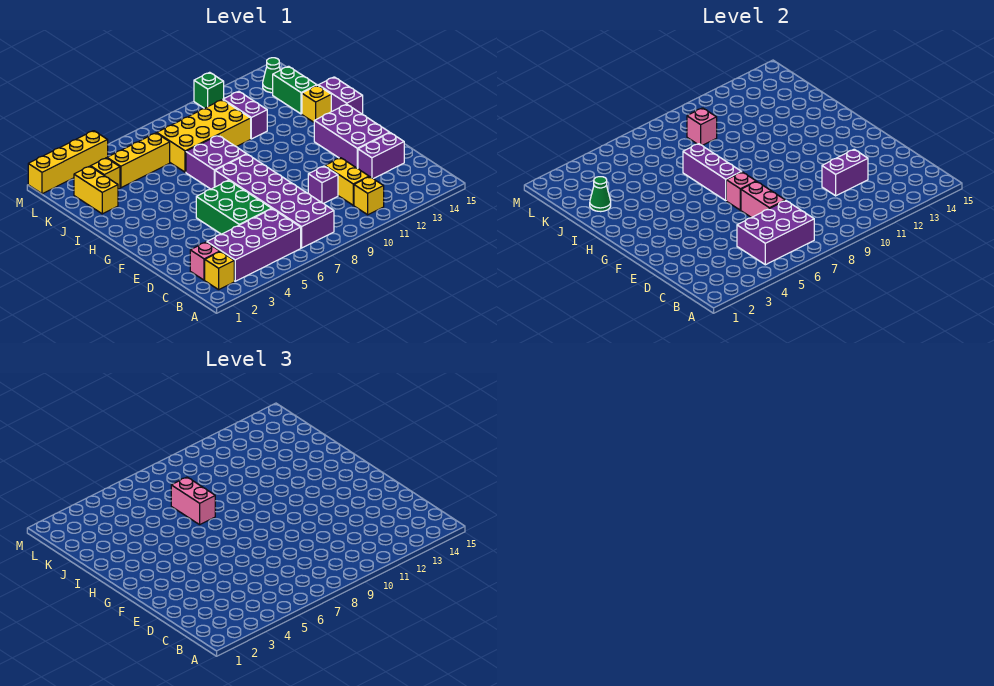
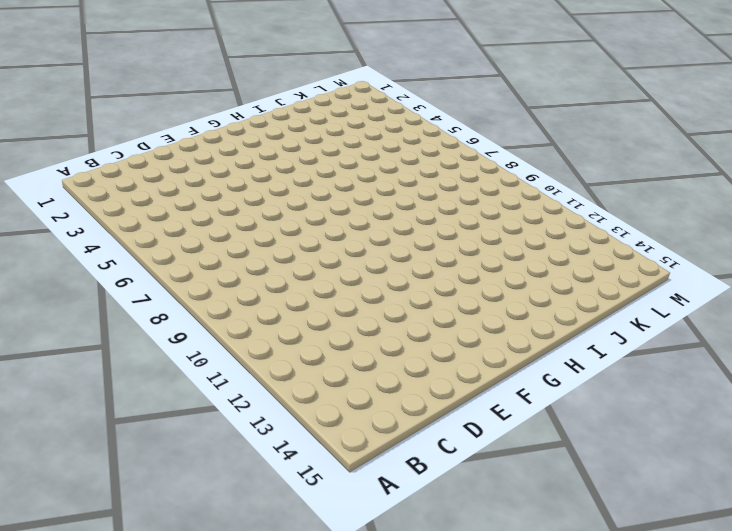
none -> yellow 1x1 brick [205,252,234,290]
none -> purple 2x4 brick [207,209,301,281]
none -> purple 2x6 brick [215,154,334,248]
none -> yellow 1x1 brick [354,177,384,215]

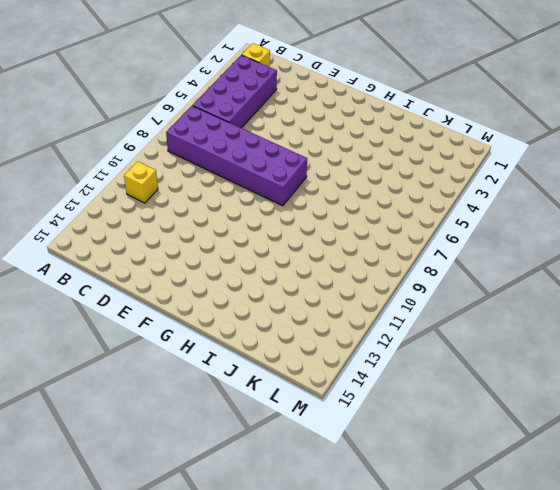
none -> pink 1x1 brick [190,242,220,280]
none -> yellow 1x2 brick [325,158,369,205]
none -> green 2x3 brick [196,180,272,234]
none -> purple 1x1 brick [308,166,338,203]

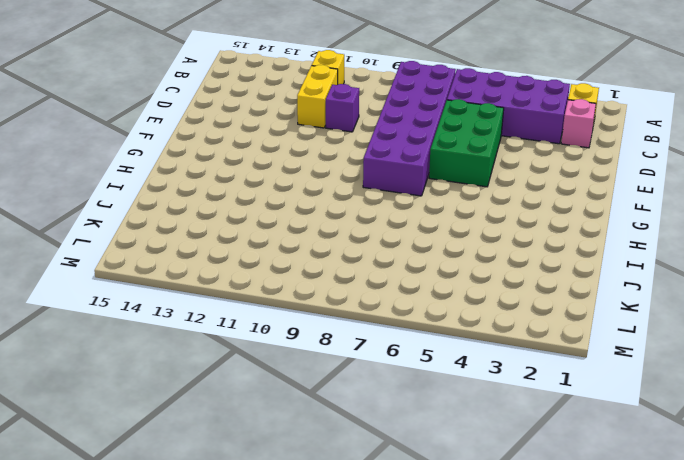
none -> purple 1x2 brick [358,133,404,179]
none -> purple 2x3 brick [314,104,390,169]
none -> purple 2x2 brick [186,135,246,189]
none -> purple 1x2 brick [318,77,363,114]

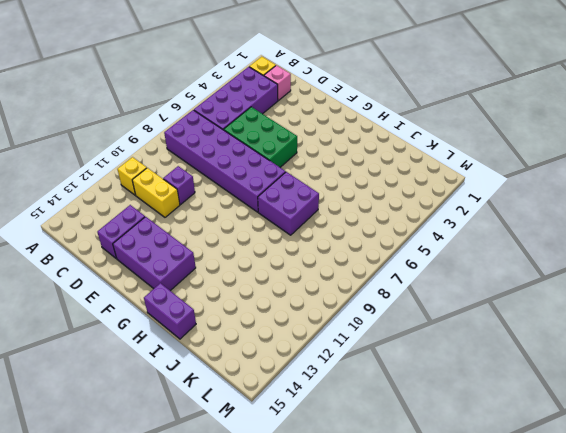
none -> yellow 1x1 brick [302,85,331,122]
none -> yellow 1x2 brick [74,166,118,214]
none -> yellow 2x4 brick [157,100,251,172]
none -> purple 1x2 brick [223,91,267,139]

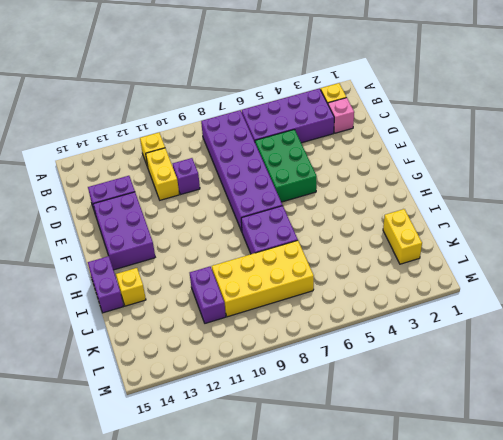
none -> green 1x2 brick [273,66,317,114]
none -> yellow 1x1 brick [90,158,120,189]
none -> yellow 1x3 brick [107,133,170,188]
none -> green 1x1 cone [263,58,280,93]

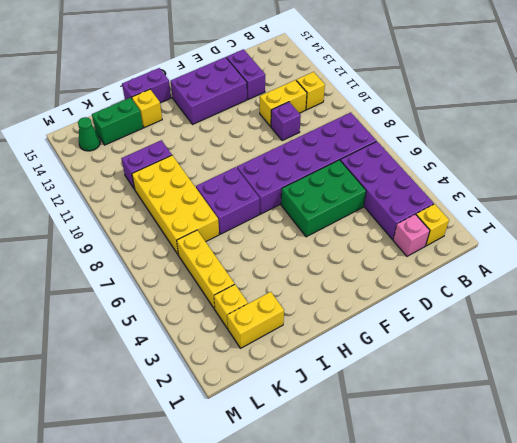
none -> yellow 1x4 brick [28,131,108,194]
none -> green 1x1 brick [194,72,224,108]
none -> purple 2x3 brick [737,200,814,265]
none -> pink 1x2 brick [741,182,785,218]

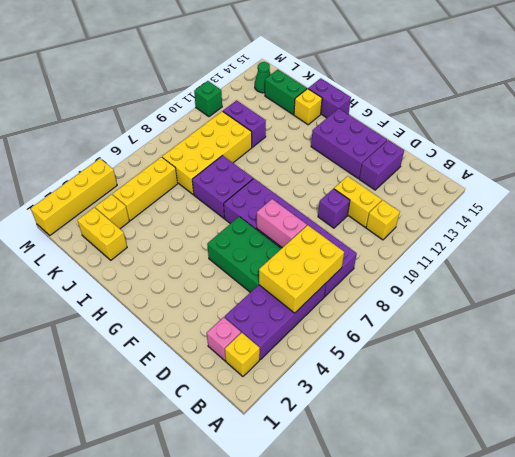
yellow 2x3 brick [259,225,344,313] -> purple 2x3 brick [737,200,814,265]
none -> purple 1x2 brick [822,149,868,196]
none -> pink 1x1 brick [726,172,756,210]
none -> purple 1x3 brick [683,144,741,200]
none -> green 1x1 cone [590,177,611,212]

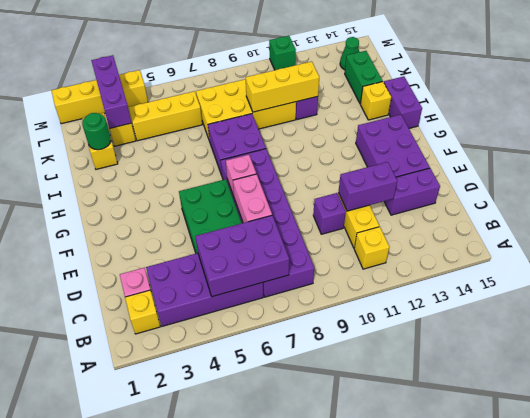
green 1x1 round brick [82,113,111,150] -> green 1x1 cone [590,177,611,212]
yellow 1x3 brick [246,62,319,112] -> none
purple 1x3 brick [91,55,132,128] -> purple 1x3 brick moved to [683,144,741,200]
none -> pink 1x1 brick [687,108,717,145]
none -> pink 1x2 brick [171,477,215,525]

